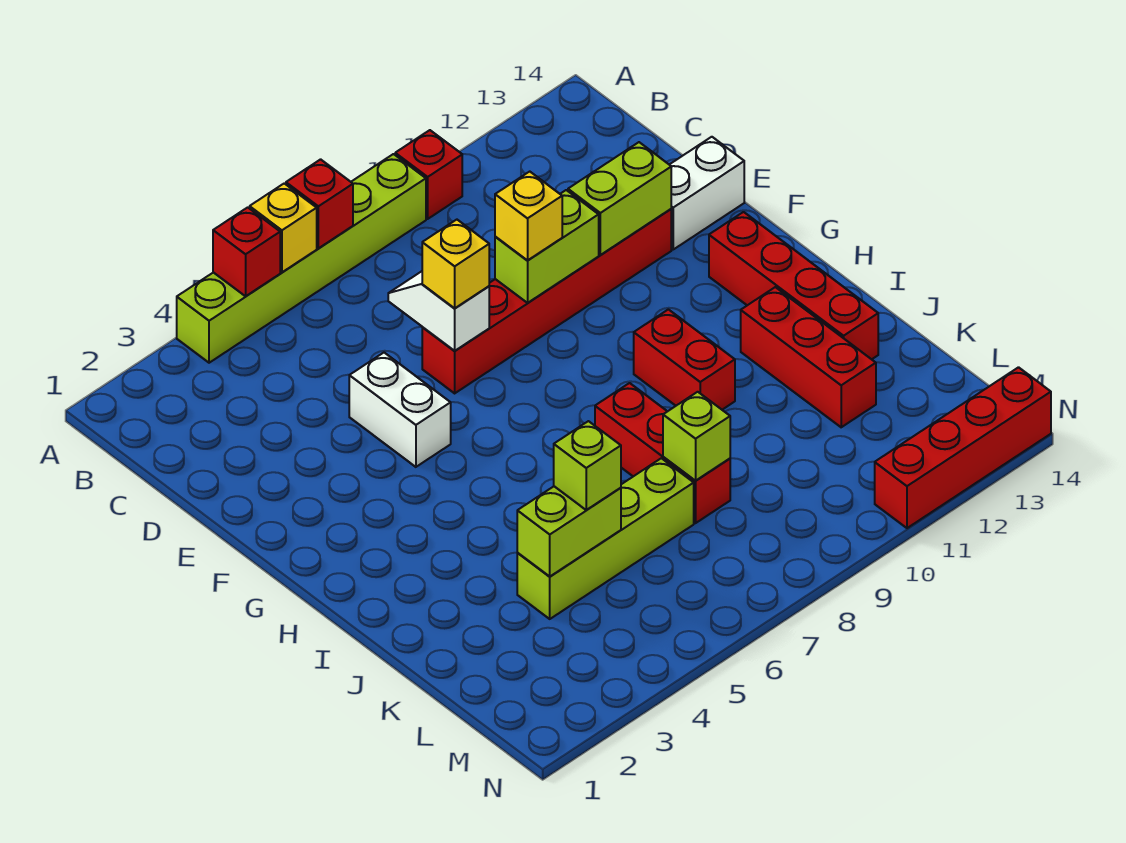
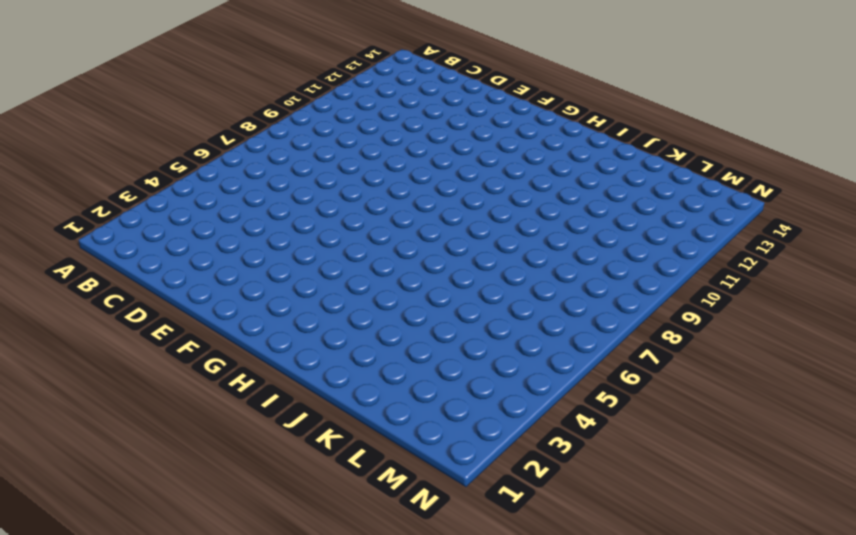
none -> lime 1x6 brick [177,154,426,363]
none -> red 1x1 brick [395,130,462,219]
none -> white 1x2 brick [349,353,451,467]

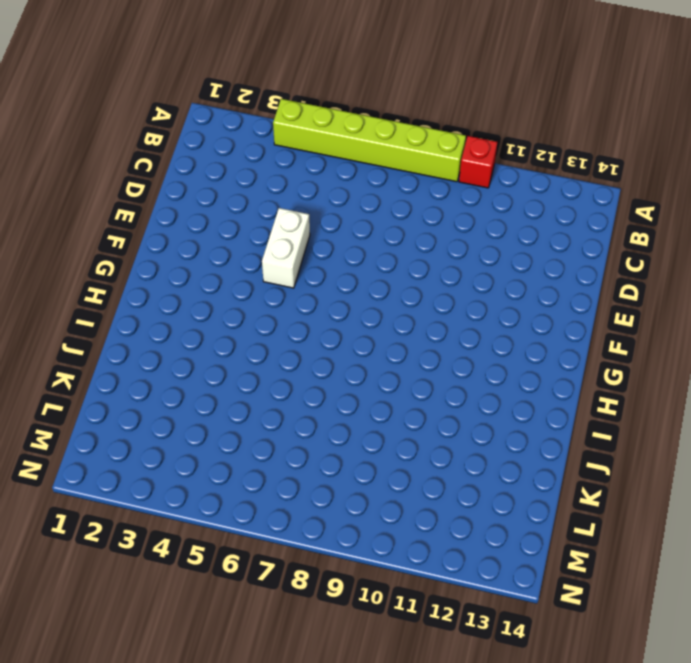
none -> red 1x6 brick [422,209,671,393]
none -> white 1x2 brick [669,137,744,249]
none -> red 1x4 brick [709,212,878,359]

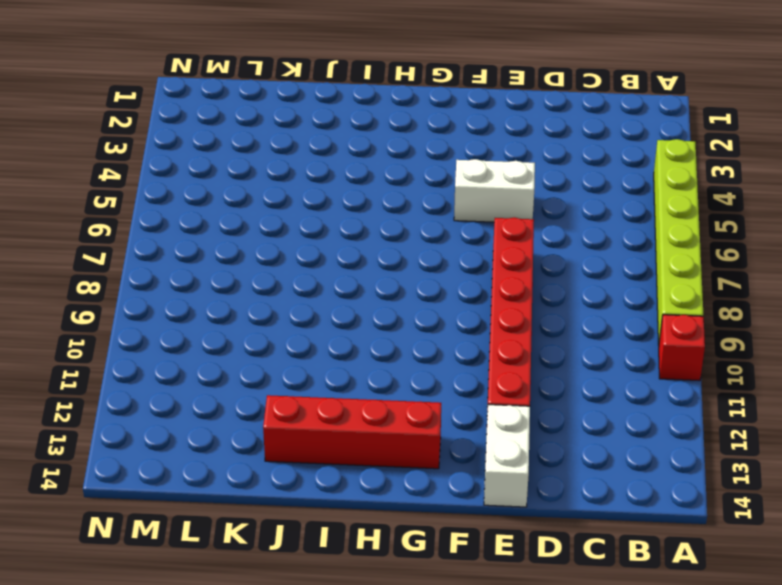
none -> red 1x2 brick [634,309,735,410]
none -> red 1x3 brick [595,383,730,523]
none -> red 1x3 brick [741,287,876,427]

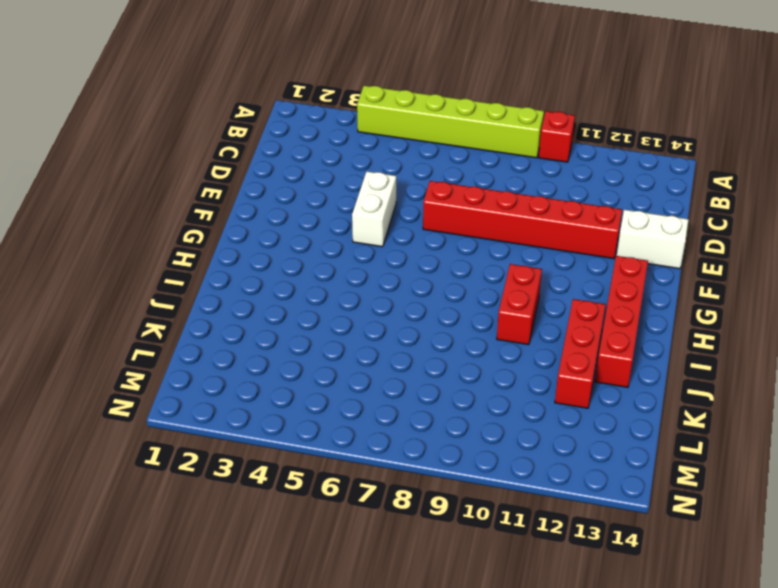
none -> red 1x3 brick [595,383,730,523]
none -> lime 1x4 brick [517,458,694,619]
none -> red 1x4 brick [875,367,1051,528]

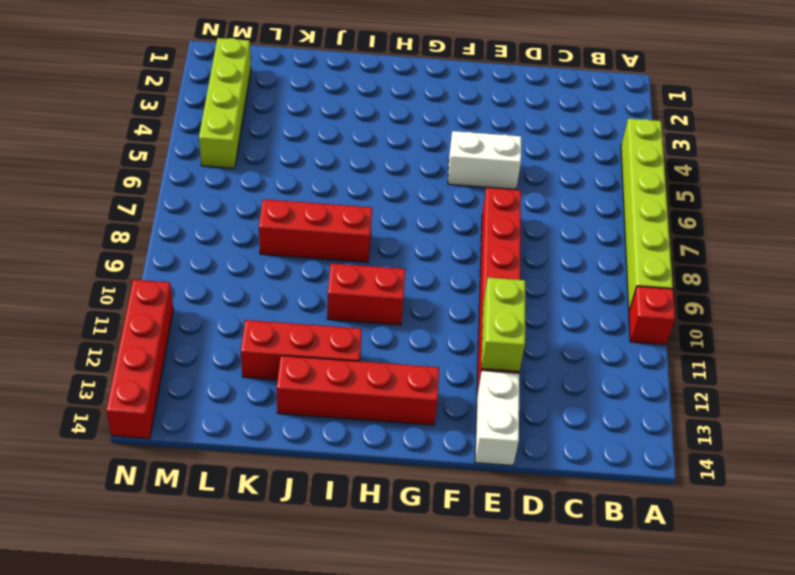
lime 1x4 brick [199,38,251,168] -> lime 1x4 brick moved to [517,458,694,619]
none -> red 1x1 brick [213,207,280,296]
none -> yellow 1x1 brick [250,183,317,272]
none -> red 1x1 brick [286,159,353,248]

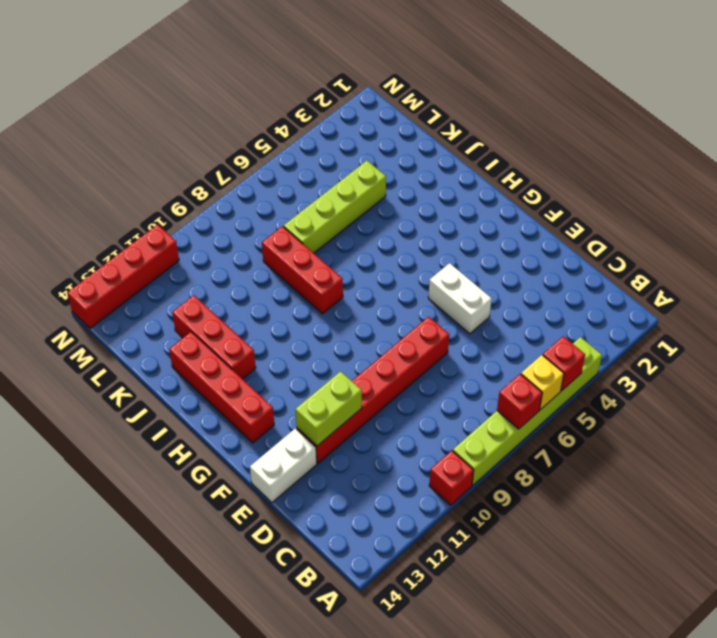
none -> red 1x2 brick [634,309,735,410]
none -> white 1x2 slope [388,271,489,351]
none -> lime 1x2 brick [495,190,599,303]

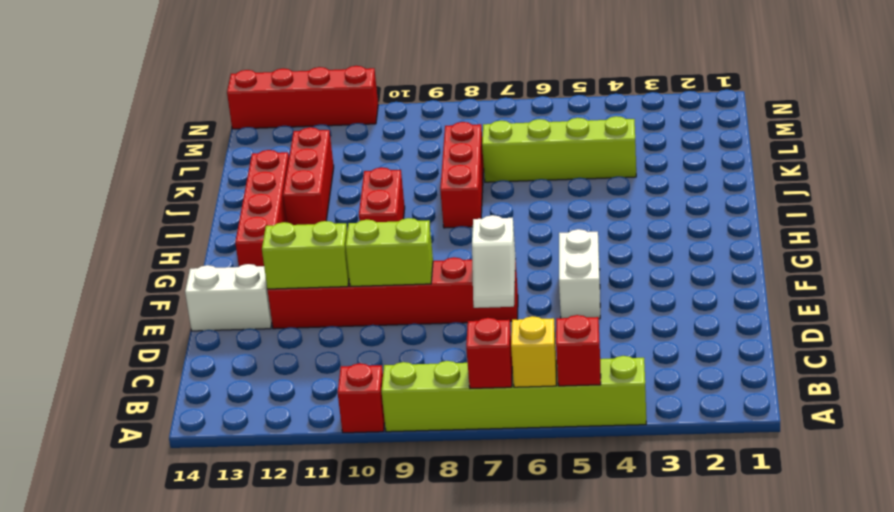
none -> lime 1x2 brick [517,486,621,577]
none -> lime 1x1 brick [663,392,730,481]
none -> yellow 1x1 brick [422,220,489,308]

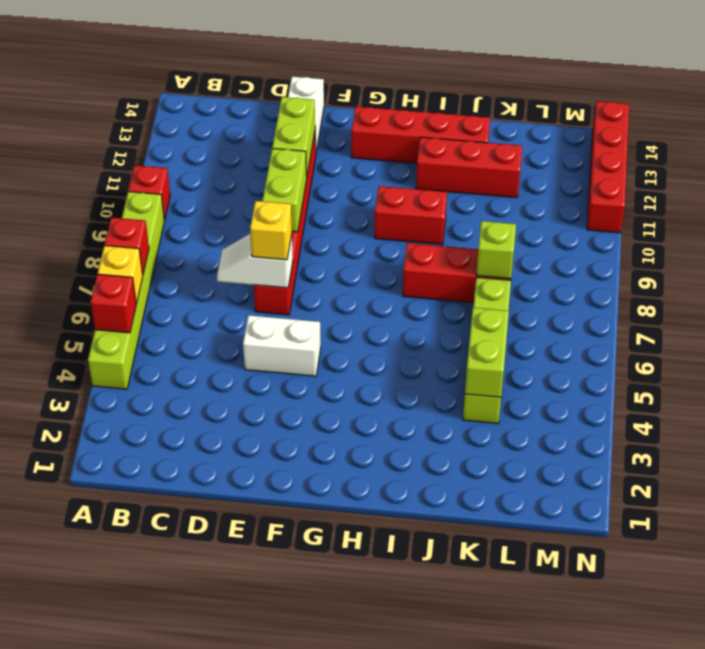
none -> yellow 1x1 brick [495,172,562,260]
none -> lime 1x1 brick [554,421,621,510]

